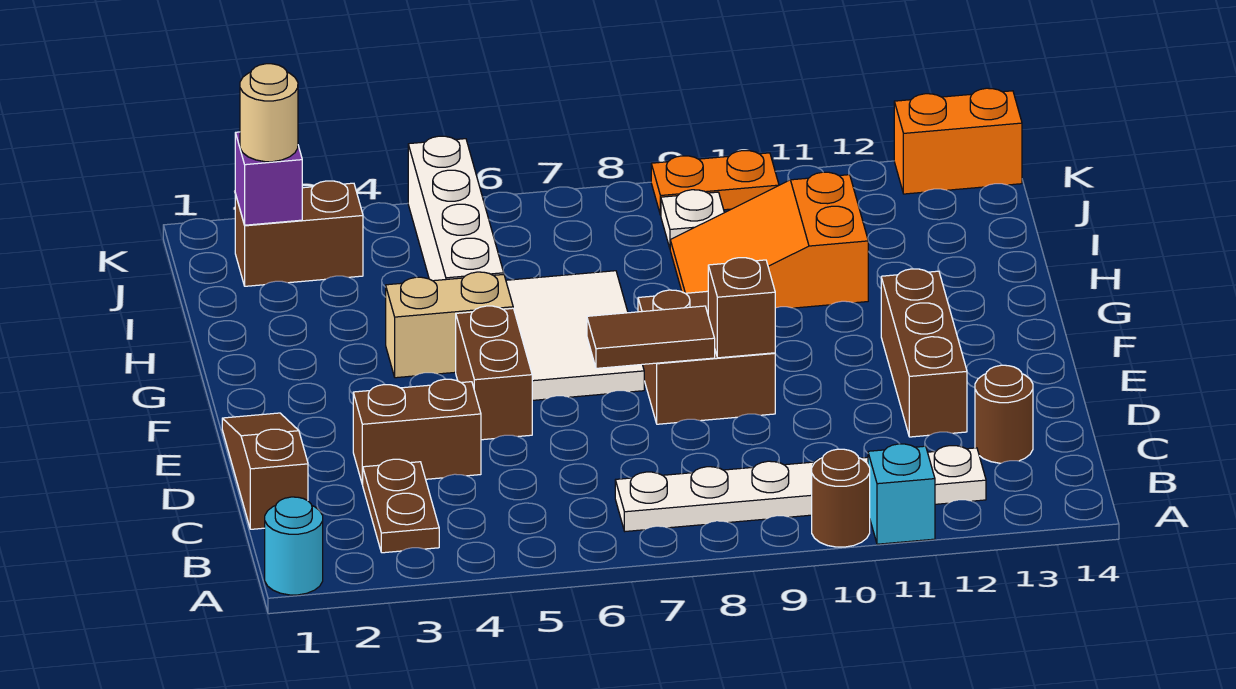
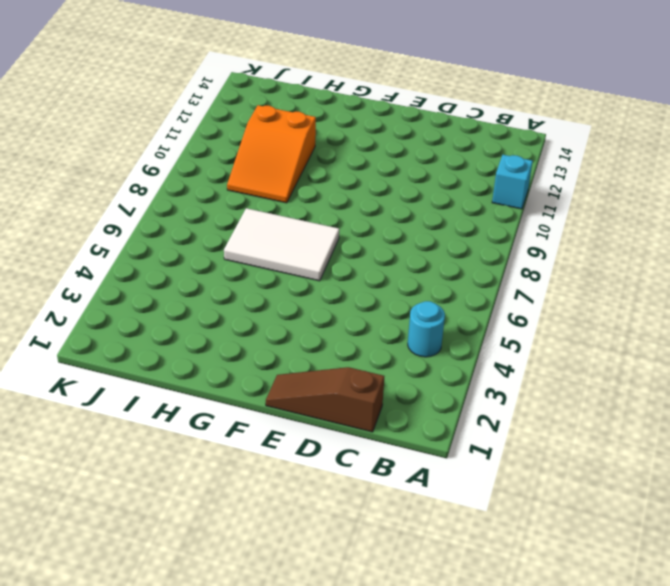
cyan 1x1 round brick [408,301,445,357] -> cyan 1x1 round brick moved to [265,497,323,595]
none -> brown 1x1 round brick [812,449,870,547]
none -> brown 1x2 plate [363,459,439,553]
none -> white 1x6 plate [615,446,986,531]

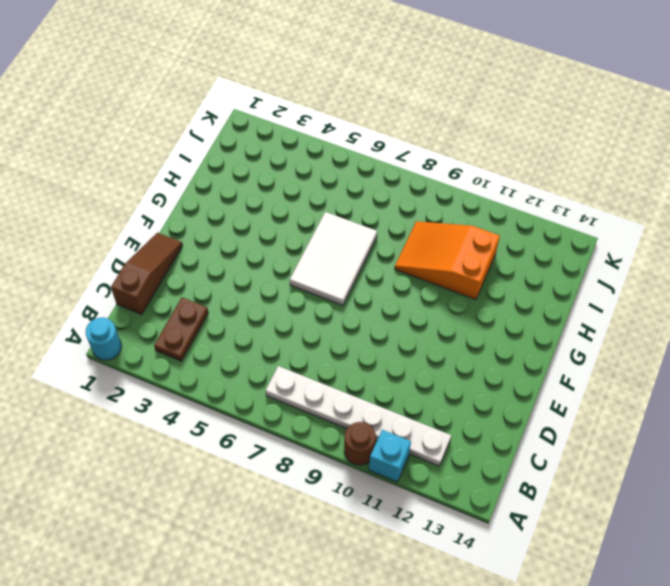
none -> brown 1x1 round brick [975,365,1033,463]
none -> brown 1x2 brick [353,379,481,485]
none -> brown 1x3 brick [881,269,967,437]

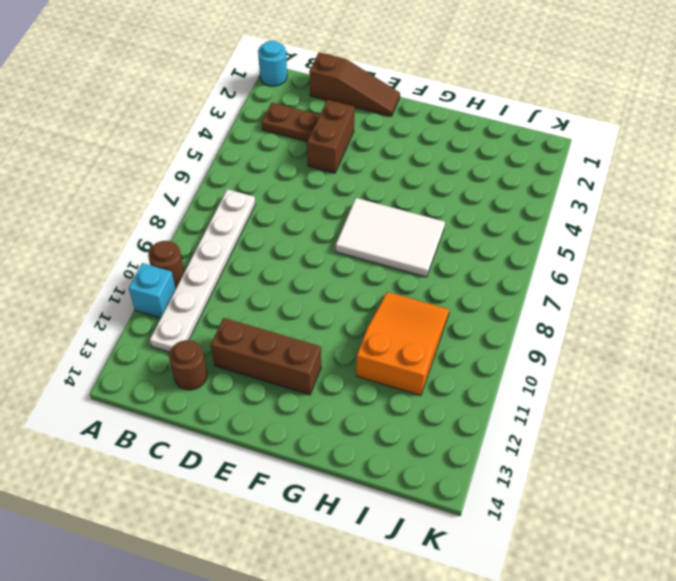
none -> brown 1x2 brick [456,306,532,440]
none -> brown 2x2 brick [638,290,775,424]
none -> tan 1x2 brick [386,272,513,378]

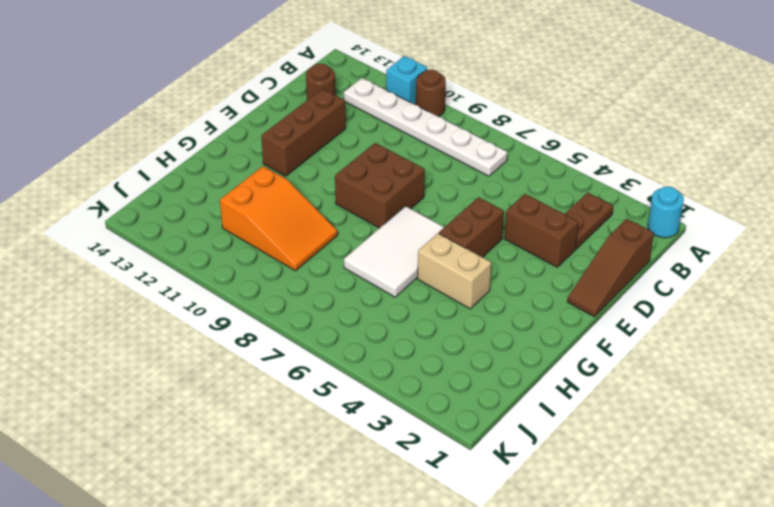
none -> white 1x4 brick [408,136,504,281]
none -> brown 1x2 brick [235,181,363,286]
none -> white 1x1 plate [661,190,724,248]

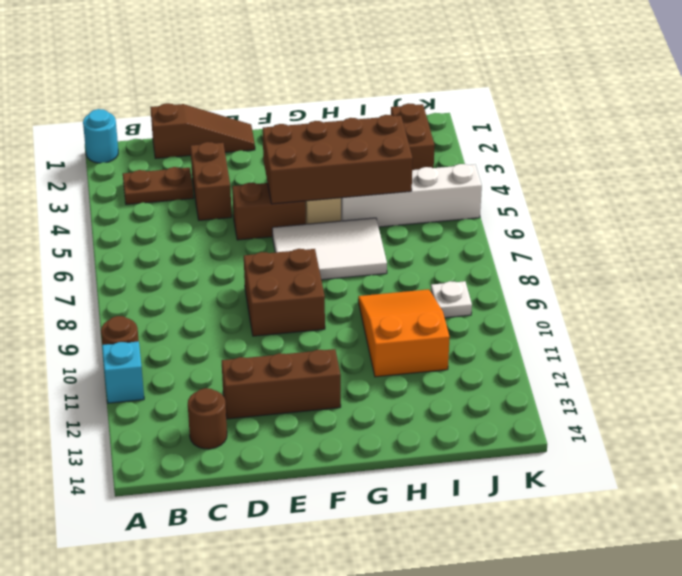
brown 2x4 brick [263,115,413,204] -> none
none -> white 1x6 plate [615,446,986,531]
none -> orange 1x2 plate [651,151,779,215]
none -> orange 1x2 brick [894,88,1022,194]

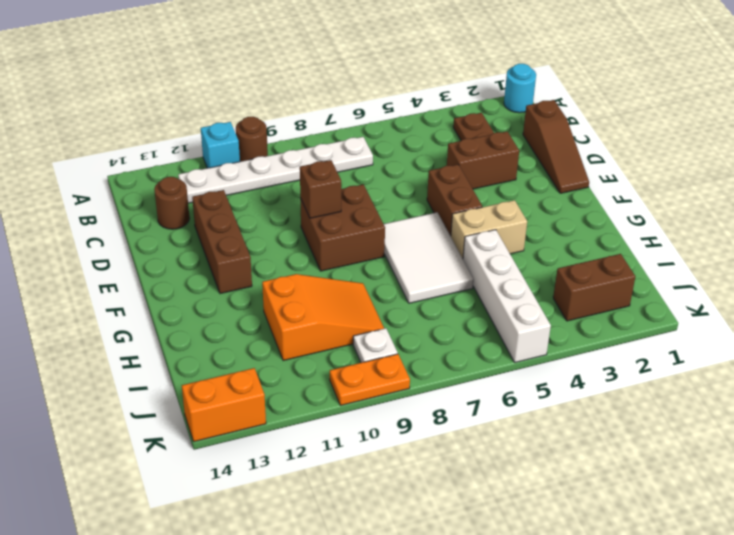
none -> brown 1x2 tile [587,306,715,368]
none -> purple 1x1 brick [235,132,302,225]
none -> tan 1x1 round brick [240,64,298,162]

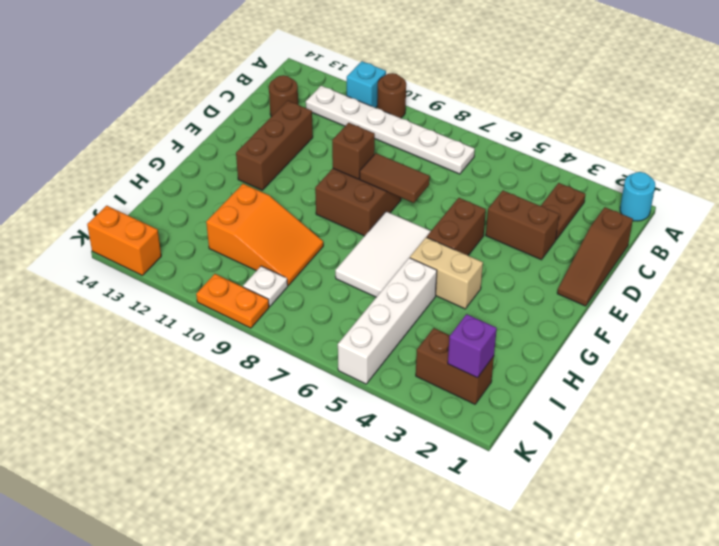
none -> tan 1x1 round brick [240,64,298,162]

